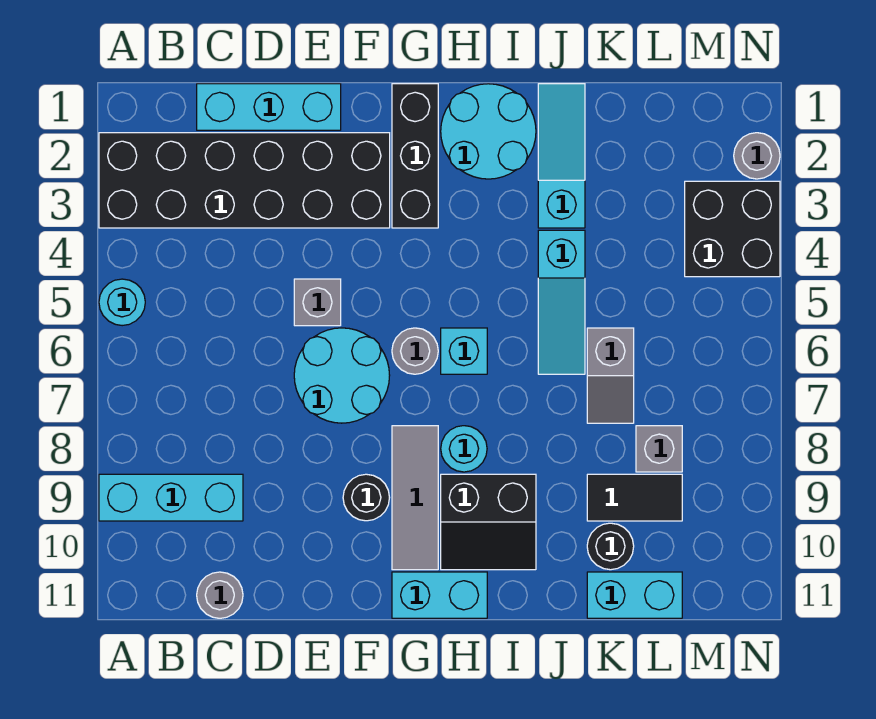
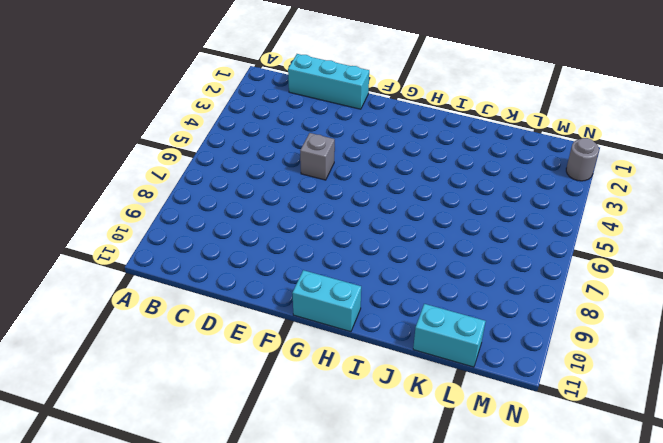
none -> black 2x6 brick [99,133,390,228]
none -> cyan 1x1 round brick [99,279,145,326]
none -> cyan 1x3 brick [99,474,243,521]

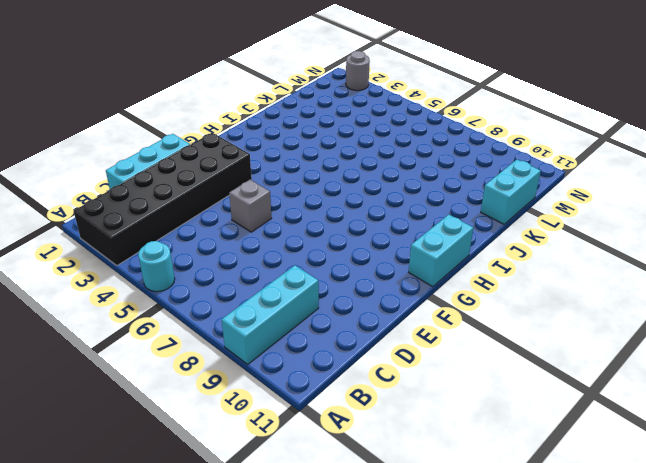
none -> grey 1x1 round brick [197,572,243,618]
none -> cyan 2x2 round brick [294,328,390,423]
none -> black 1x1 round brick [343,474,390,521]

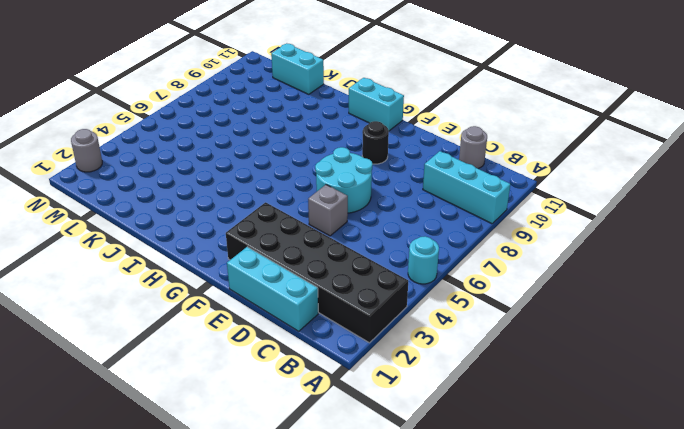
none -> black 1x3 brick [392,84,438,228]
none -> grey 1x1 round brick [392,328,438,374]
none -> grey 1x3 tile [392,426,438,570]

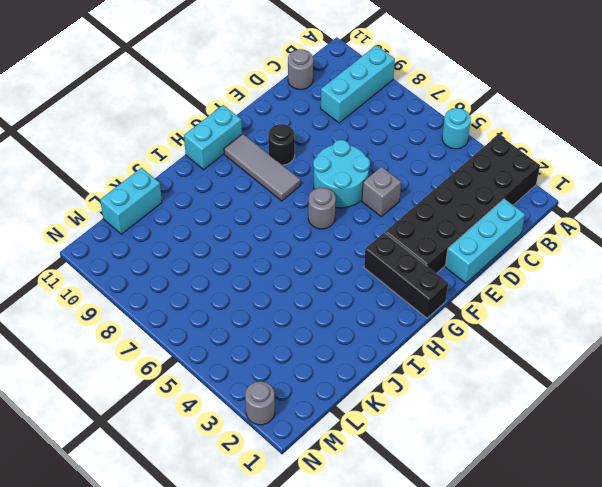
none -> cyan 2x2 round brick [441,84,536,179]
none -> cyan 1x1 brick [441,328,487,374]
none -> cyan 1x1 round brick [441,426,487,472]

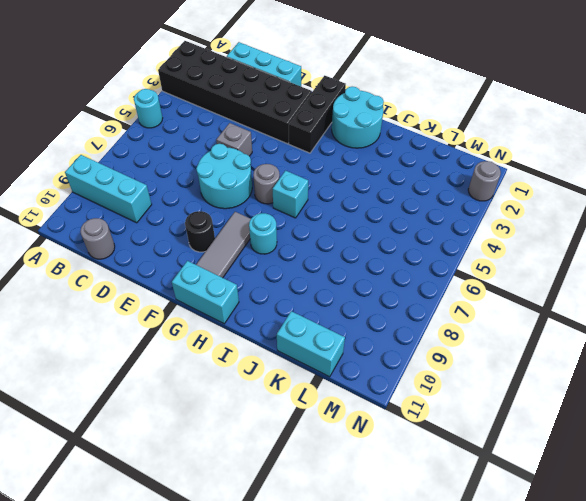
none -> black 2x2 slope [441,474,536,570]
none -> cyan 1x3 slope [538,84,585,228]
none -> cyan 1x3 slope [538,230,585,374]

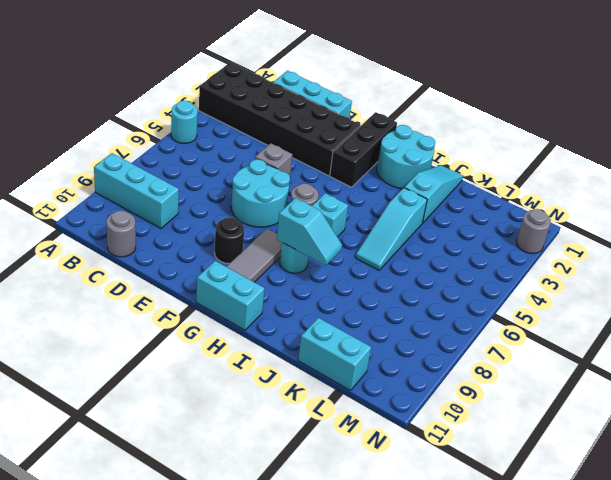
cyan 1x2 slope [277,198,342,265] -> none
none -> black 2x2 slope [441,474,536,570]
none -> grey 1x2 slope [587,328,634,423]
none -> black 1x2 tile [587,474,682,521]

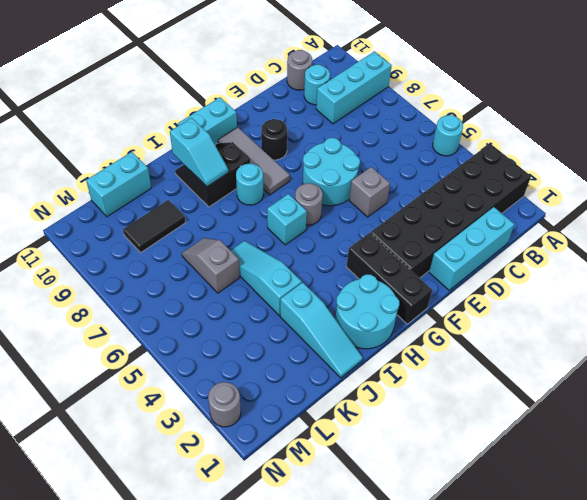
cyan 1x1 round brick [304,65,330,105] -> none
cyan 1x2 slope [170,118,228,187] -> none
none -> black 1x1 round brick [587,523,634,570]
none -> grey 1x1 brick [636,426,682,472]
none -> black 2x2 brick [685,181,780,277]

